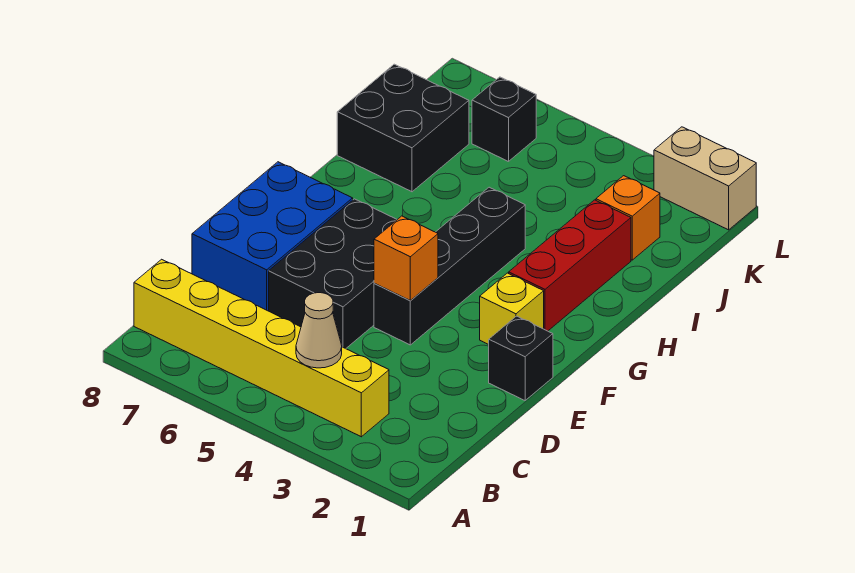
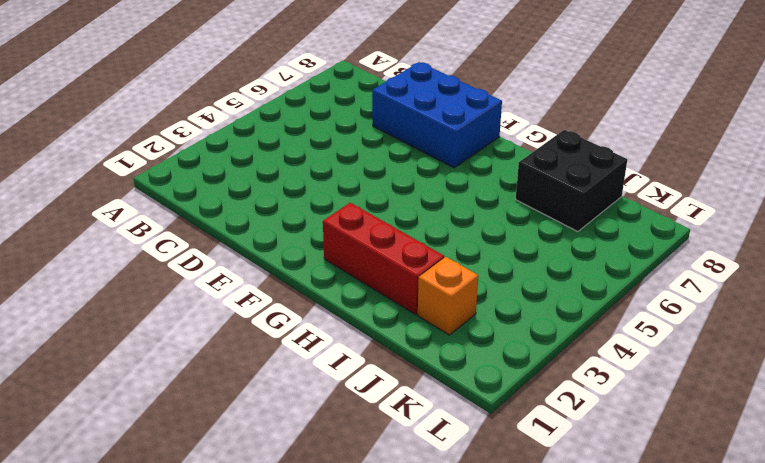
none -> yellow 1x6 brick [134,259,389,437]
none -> black 2x3 brick [269,199,397,349]
none -> black 1x1 brick [489,316,553,400]

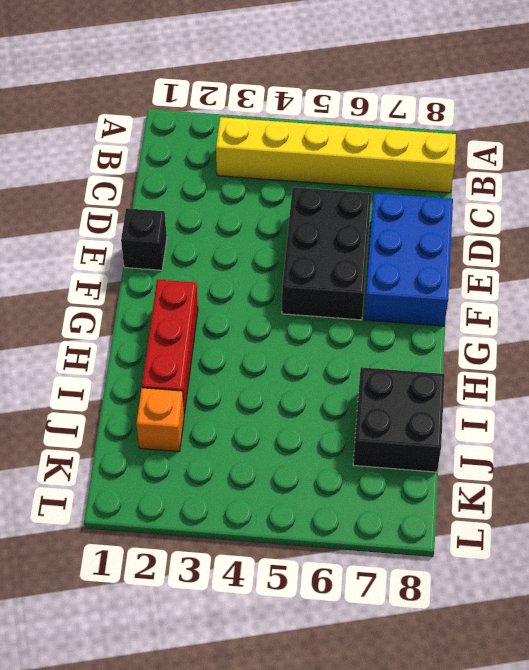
none -> black 1x4 brick [374,187,525,345]
none -> yellow 1x1 brick [480,273,544,345]
none -> black 1x1 brick [472,77,536,162]

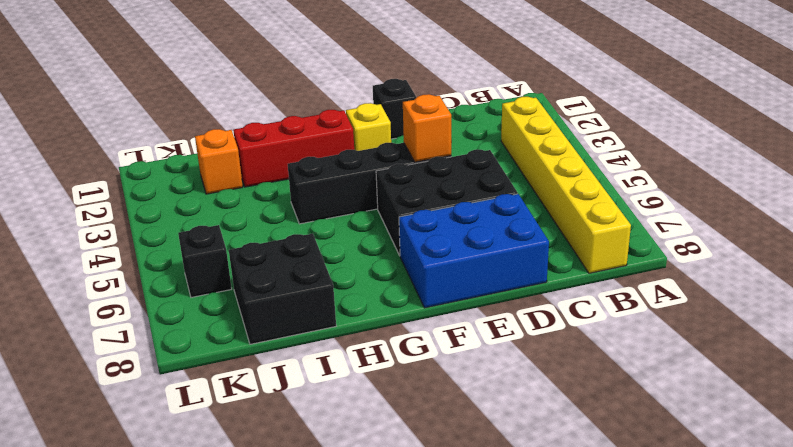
none -> tan 1x2 brick [654,127,756,230]
none -> tan 1x1 cone [296,293,342,368]

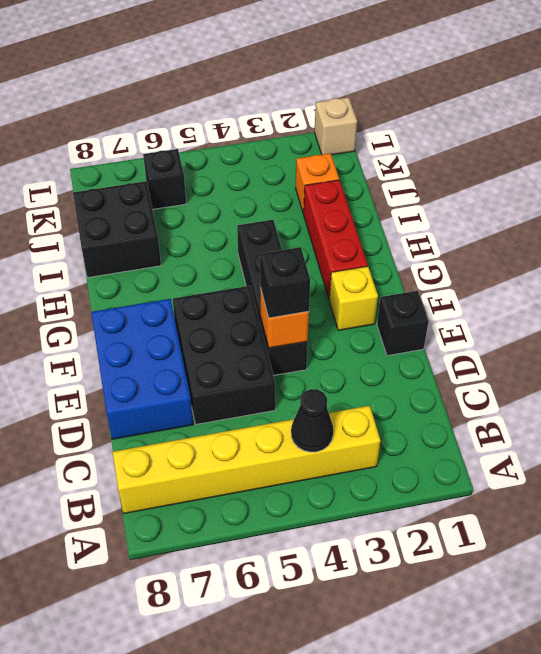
black 1x1 cone [291,389,333,452] -> tan 1x1 cone [296,293,342,368]
black 1x1 brick [260,247,310,318] -> none
tan 1x1 brick [315,97,357,155] -> tan 1x2 brick [654,127,756,230]

